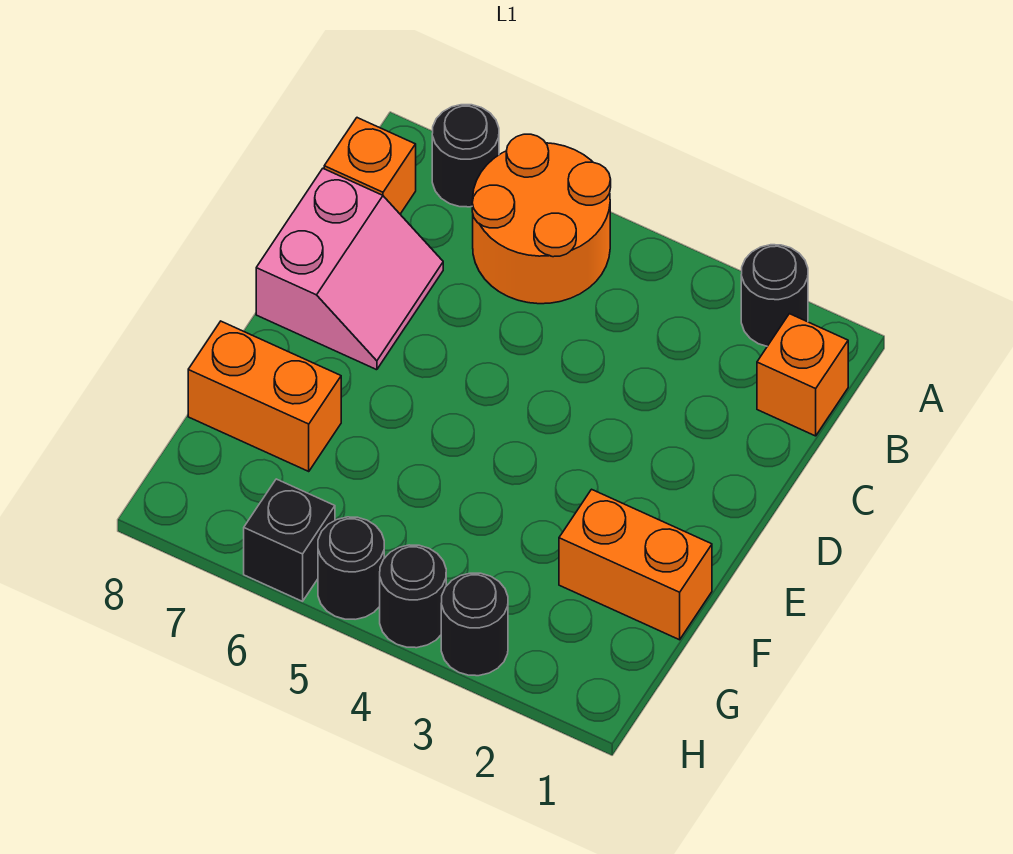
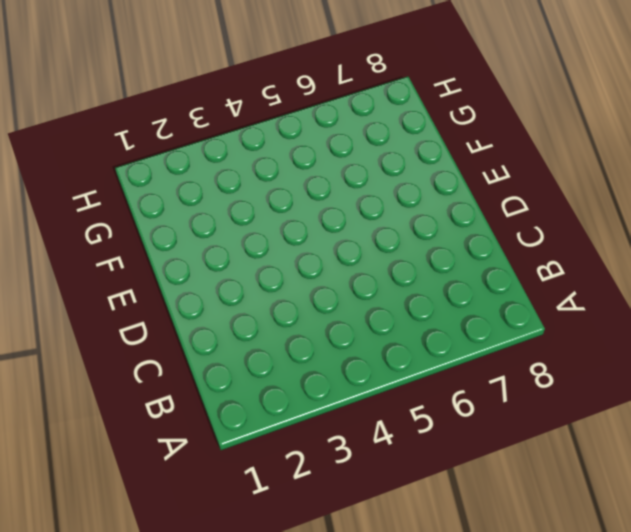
none -> black 1x1 round brick [741,245,808,346]
none -> orange 2x2 round brick [472,134,611,304]
none -> black 1x1 round brick [432,105,499,207]

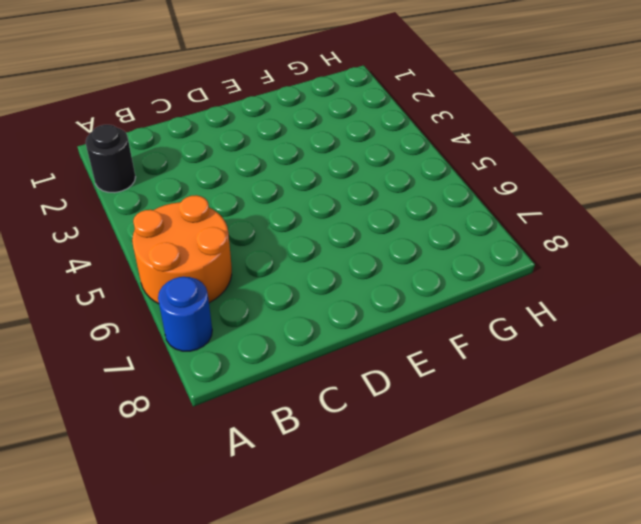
blue 1x1 round brick [158,277,212,351] -> black 1x1 round brick [432,105,499,207]
none -> orange 1x1 brick [757,314,848,436]
none -> orange 1x1 brick [324,118,416,214]
none -> pink 2x2 slope [256,169,443,370]

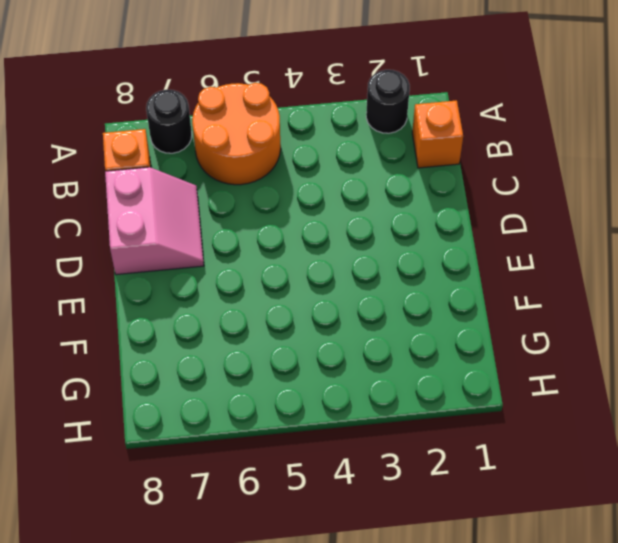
none -> orange 1x2 brick [559,489,712,640]
none -> orange 1x2 brick [188,321,341,471]
none -> black 1x1 round brick [441,573,508,676]

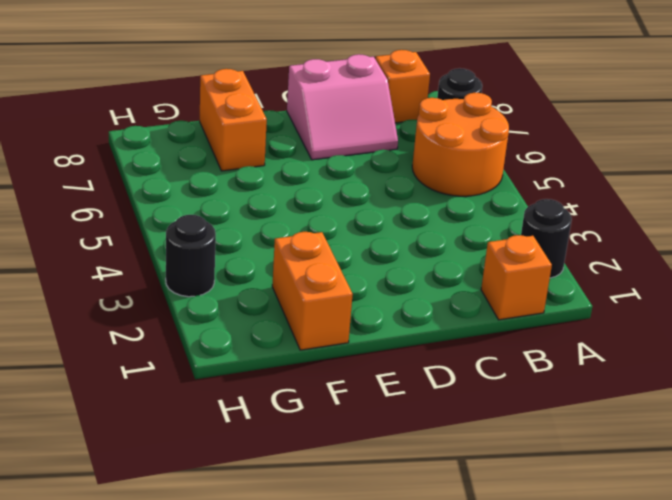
none -> black 1x1 round brick [380,545,446,648]
none -> black 1x1 round brick [318,517,384,619]
none -> black 1x1 brick [244,479,335,601]

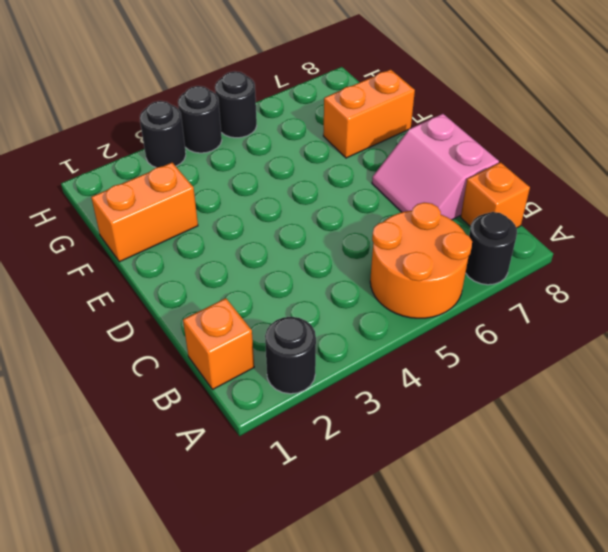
none -> black 1x1 brick [244,479,335,601]

